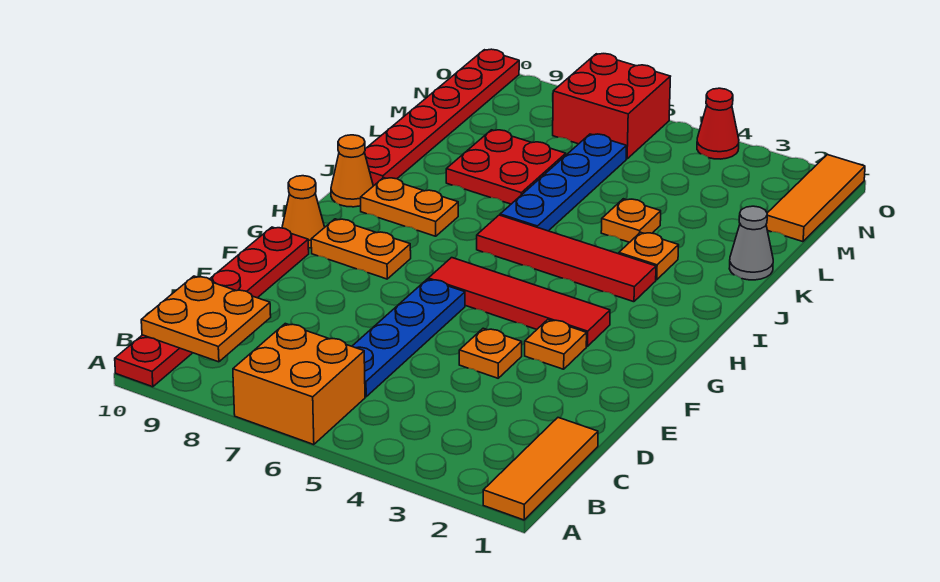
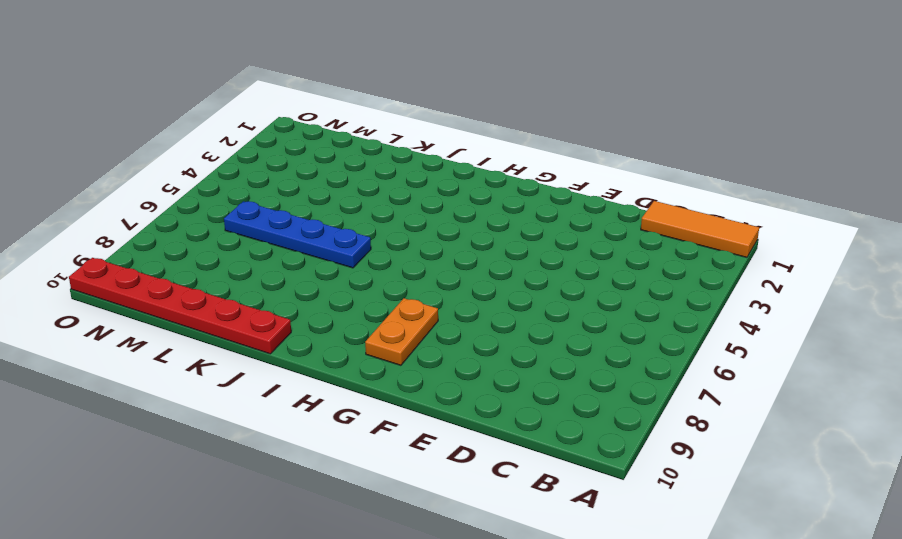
none -> orange 2x2 brick [233,324,365,445]
none -> red 1x6 plate [115,227,309,387]
none -> blue 1x4 plate [352,279,465,397]

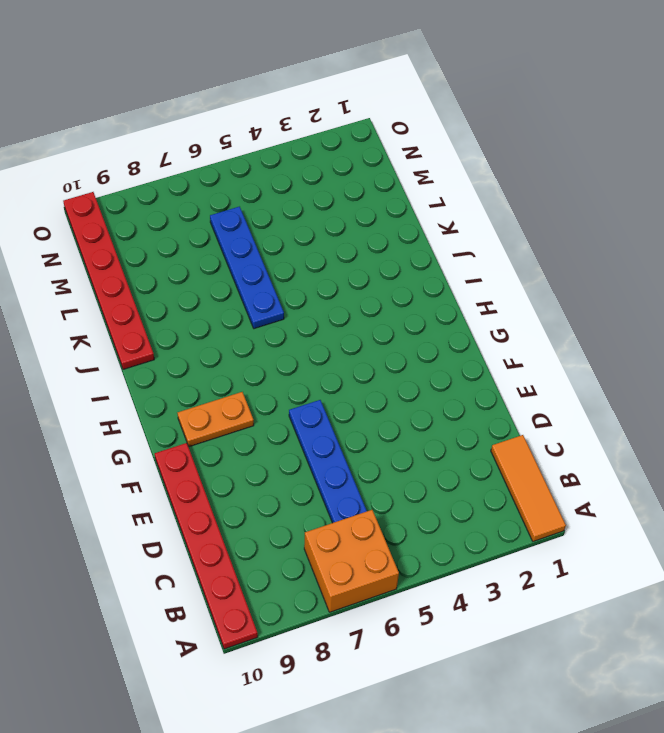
none -> orange 1x1 plate [459,328,522,378]
none -> orange 1x1 plate [525,320,587,369]
none -> red 1x4 tile [428,258,610,346]

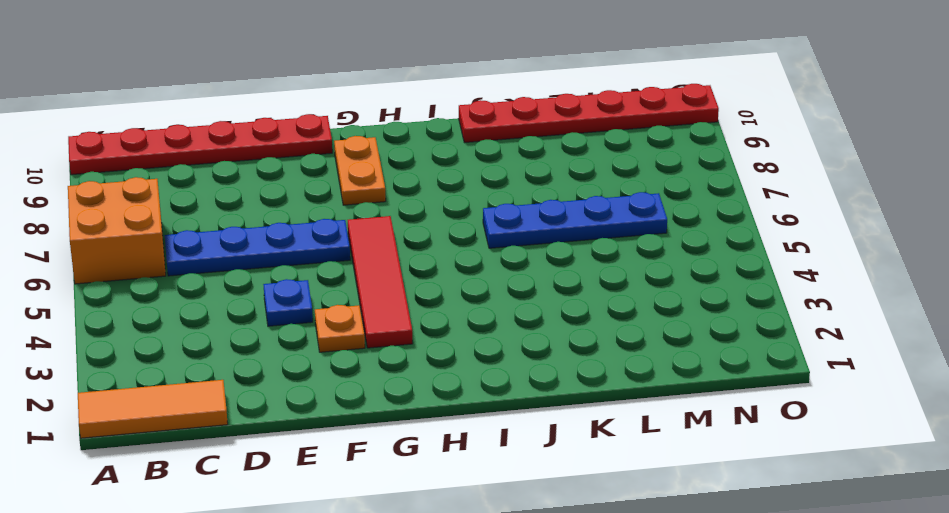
blue 1x1 plate [263,279,313,326] -> orange 1x1 plate [459,328,522,378]
none -> orange 1x1 cone [282,176,325,248]
none -> red 1x4 tile [477,215,656,302]
none -> orange 1x2 plate [361,178,458,236]

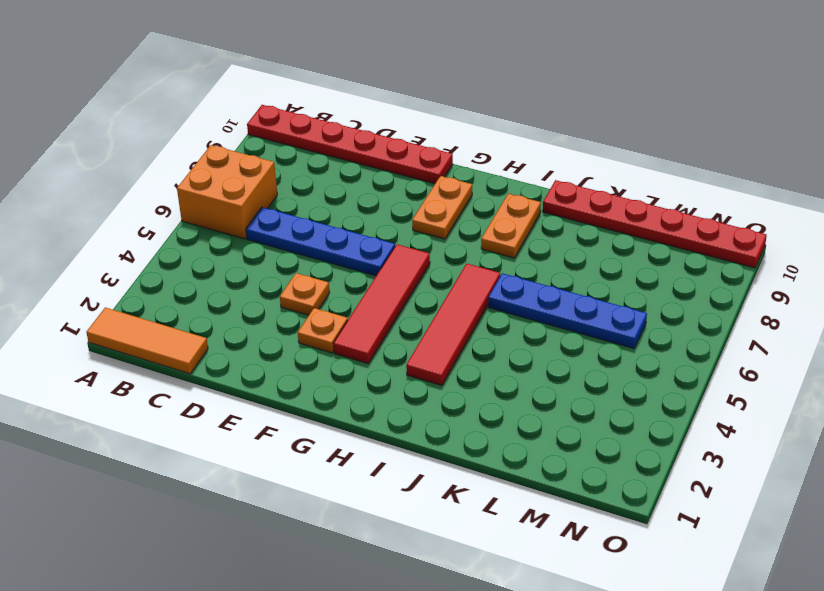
none -> orange 1x1 cone [282,176,325,248]
none -> orange 1x1 cone [331,135,373,207]
none -> orange 1x1 plate [619,232,679,280]

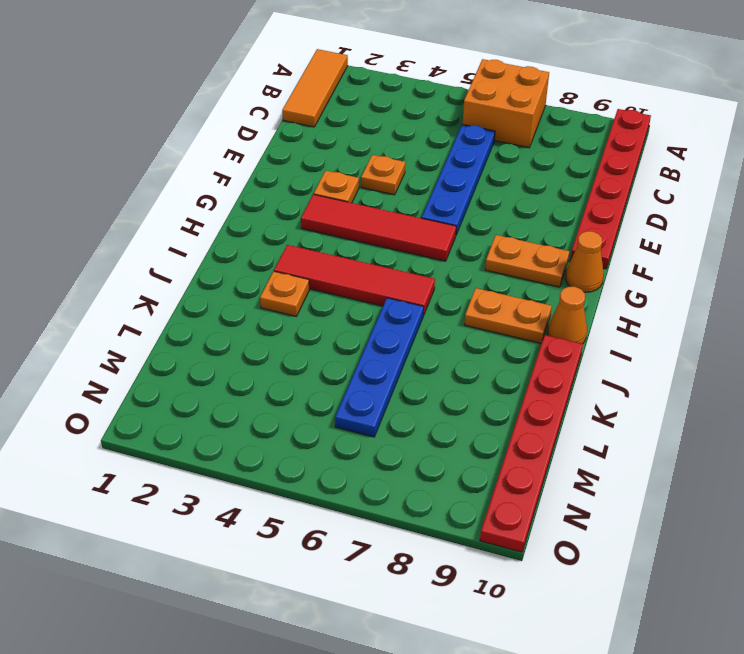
none -> grey 1x1 cone [729,206,773,280]
none -> orange 1x1 plate [601,199,661,242]
none -> red 2x2 plate [446,130,566,204]

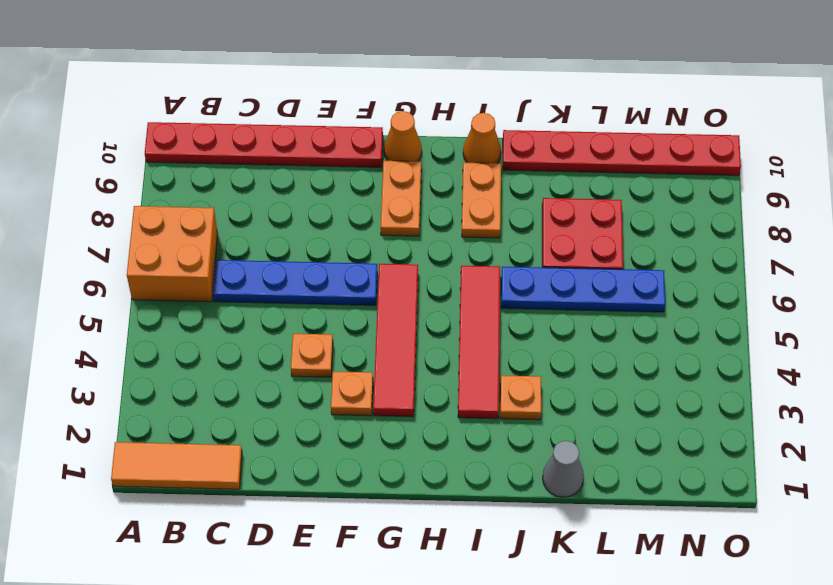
none -> orange 1x1 plate [601,199,661,242]
none -> orange 1x3 tile [766,155,865,242]
none -> red 2x2 brick [553,54,671,159]

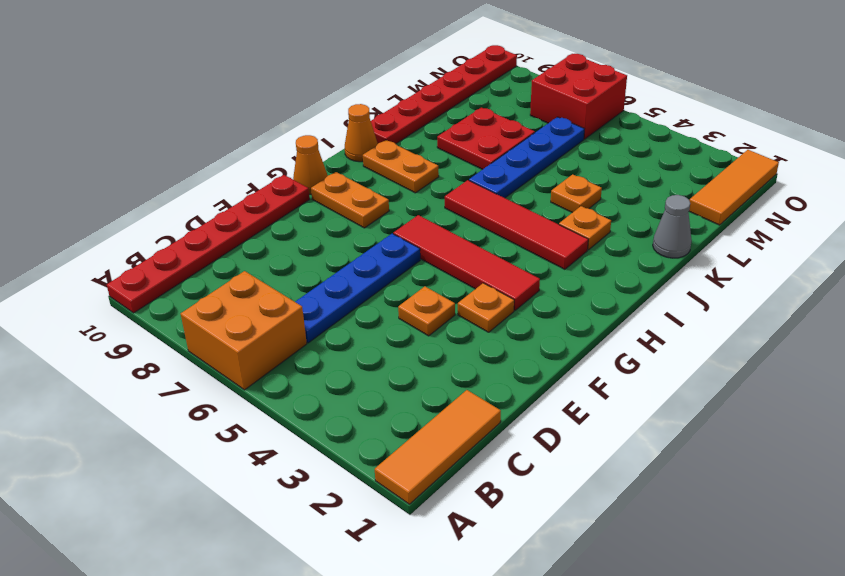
none -> red 1x1 cone [697,88,739,159]
none -> orange 2x2 plate [141,276,271,362]

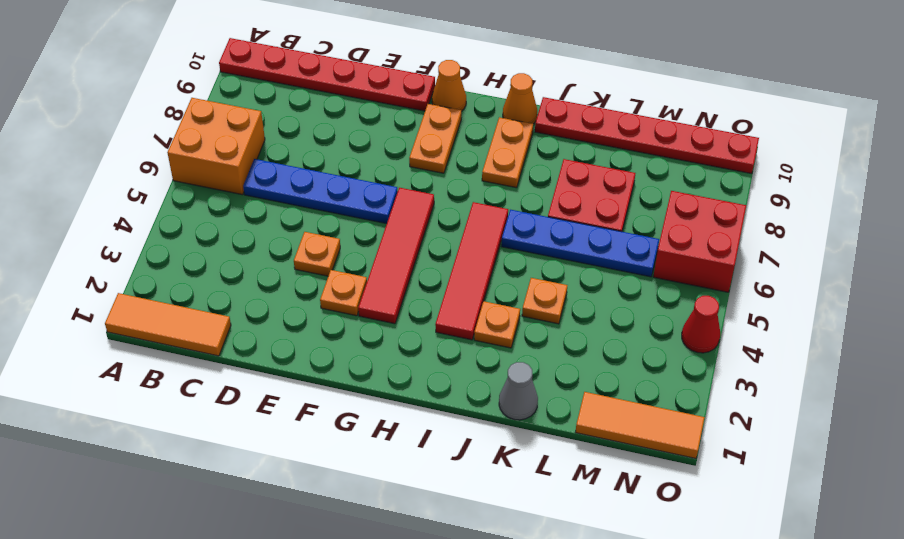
none -> orange 2x2 plate [141,276,271,362]

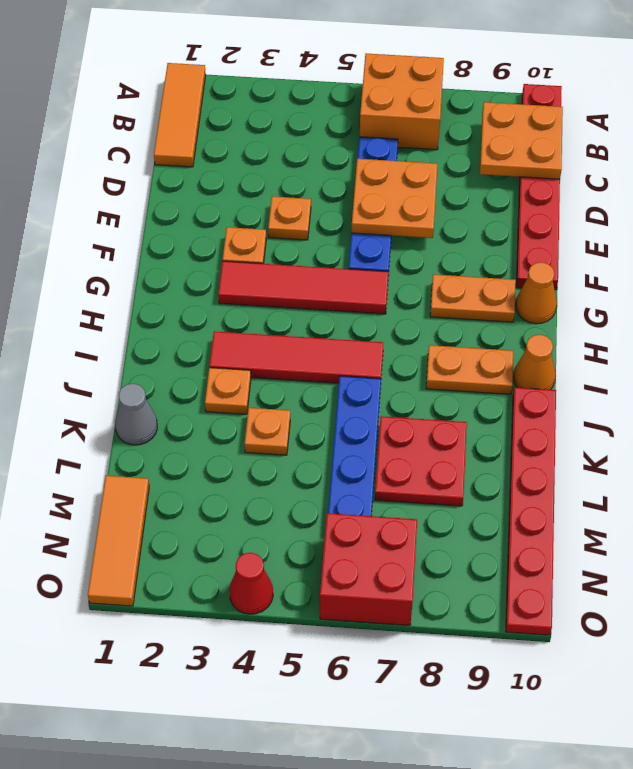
orange 2x2 plate [351,159,437,238] -> none

